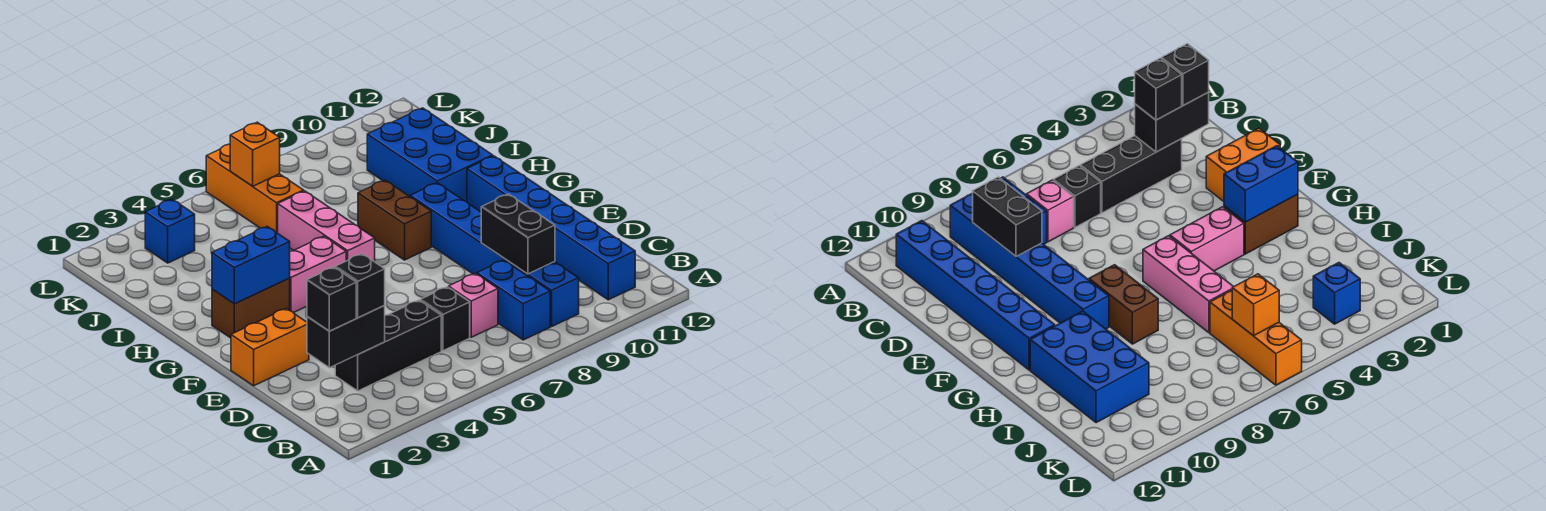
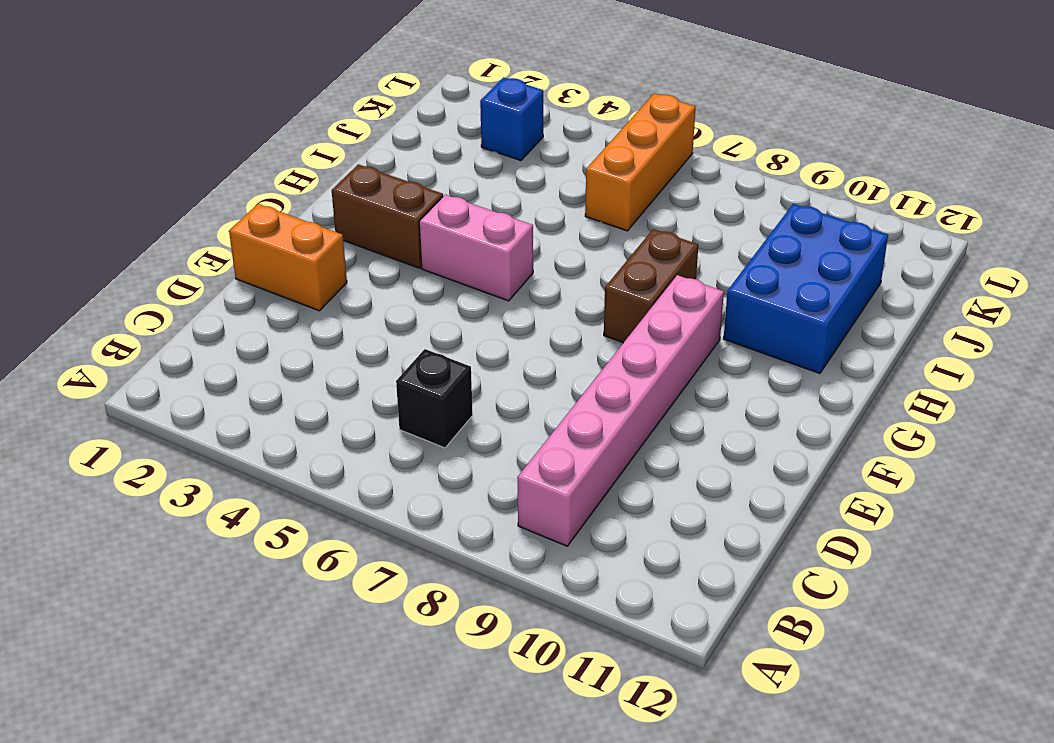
pink 1x6 brick [517,275,724,546] -> blue 1x6 brick [410,183,579,326]
none -> blue 1x2 brick [477,260,550,340]
none -> blue 1x6 brick [467,156,635,300]
none -> black 1x3 brick [335,300,441,391]

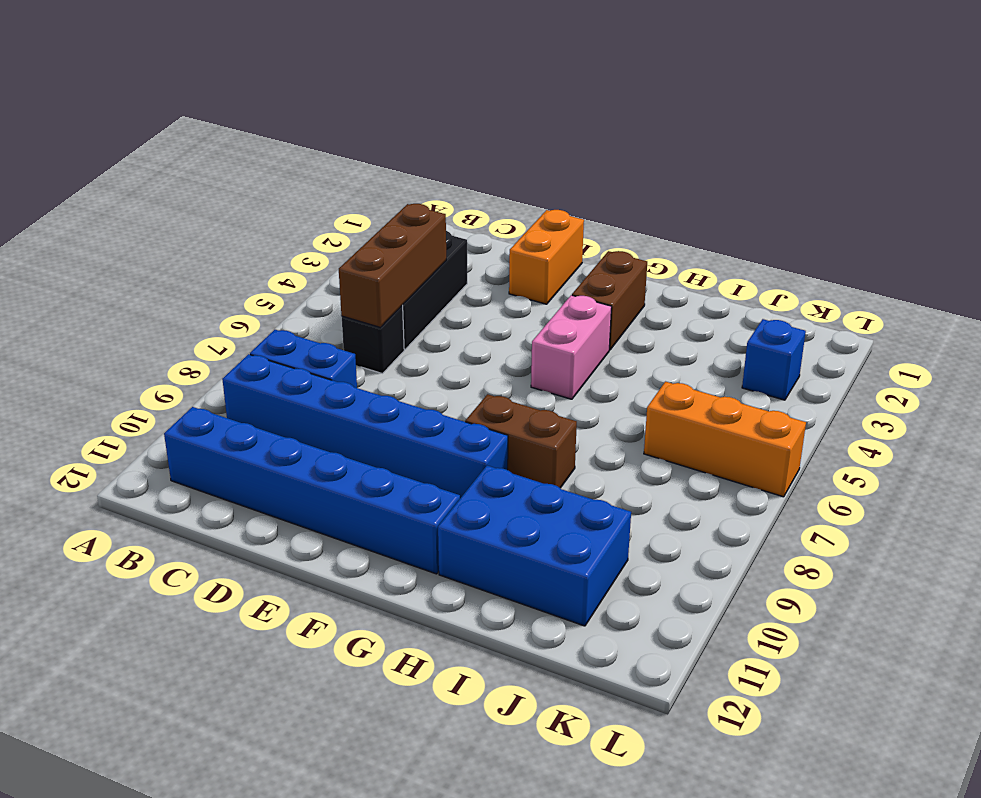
brown 1x3 brick [339,204,446,327] -> none
none -> pink 1x1 brick [449,274,498,337]
none -> pink 1x3 brick [278,191,375,262]
none -> black 1x2 brick [307,306,385,368]

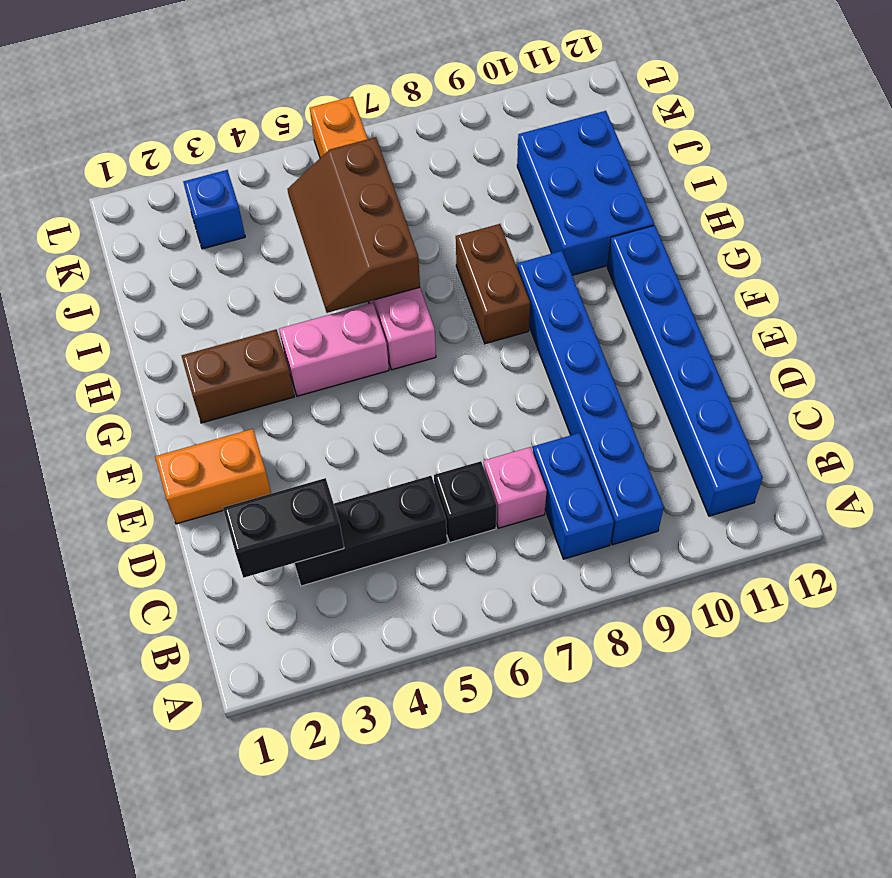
brown 2x3 slope [288,137,420,313] -> none
none -> black 1x2 brick [481,194,555,274]
none -> blue 1x2 brick [212,227,290,304]
none -> orange 1x1 brick [230,122,280,186]

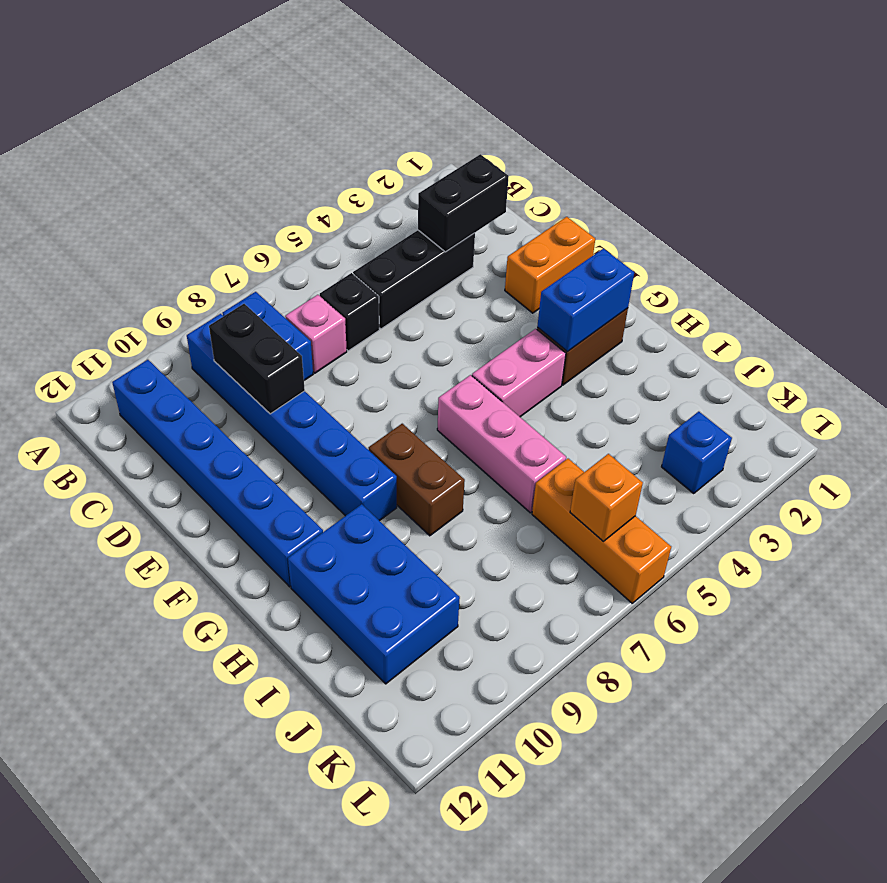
none -> black 1x1 brick [307,267,356,331]
none -> black 1x1 brick [335,254,385,318]

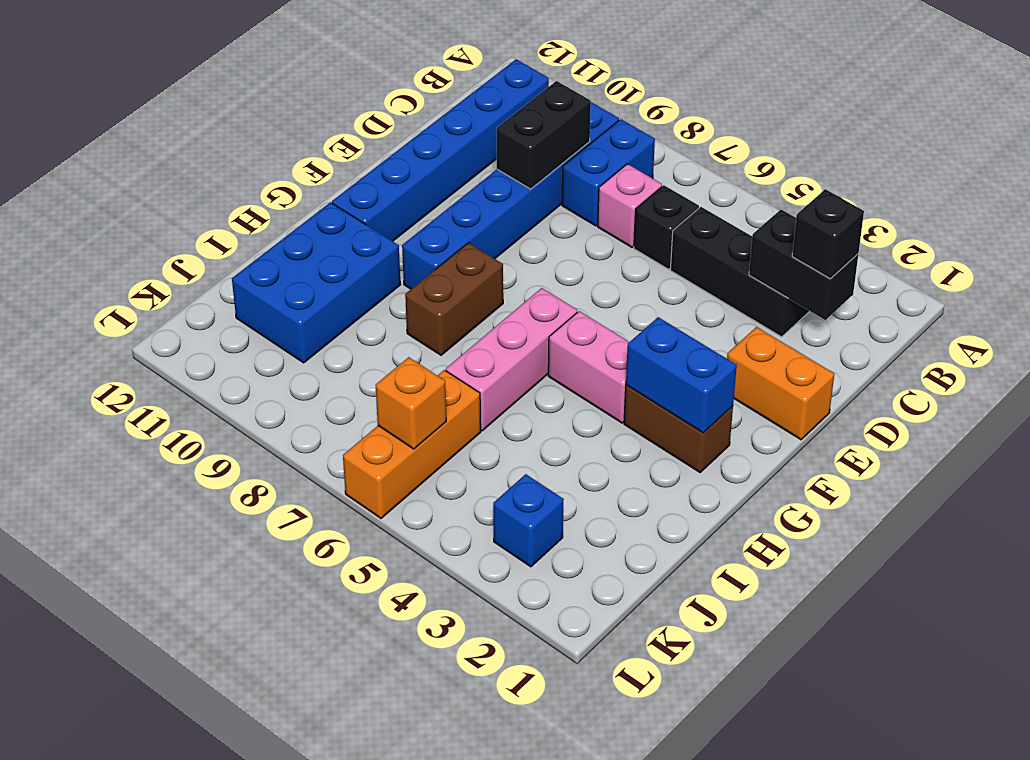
none -> black 1x1 brick [335,254,385,318]

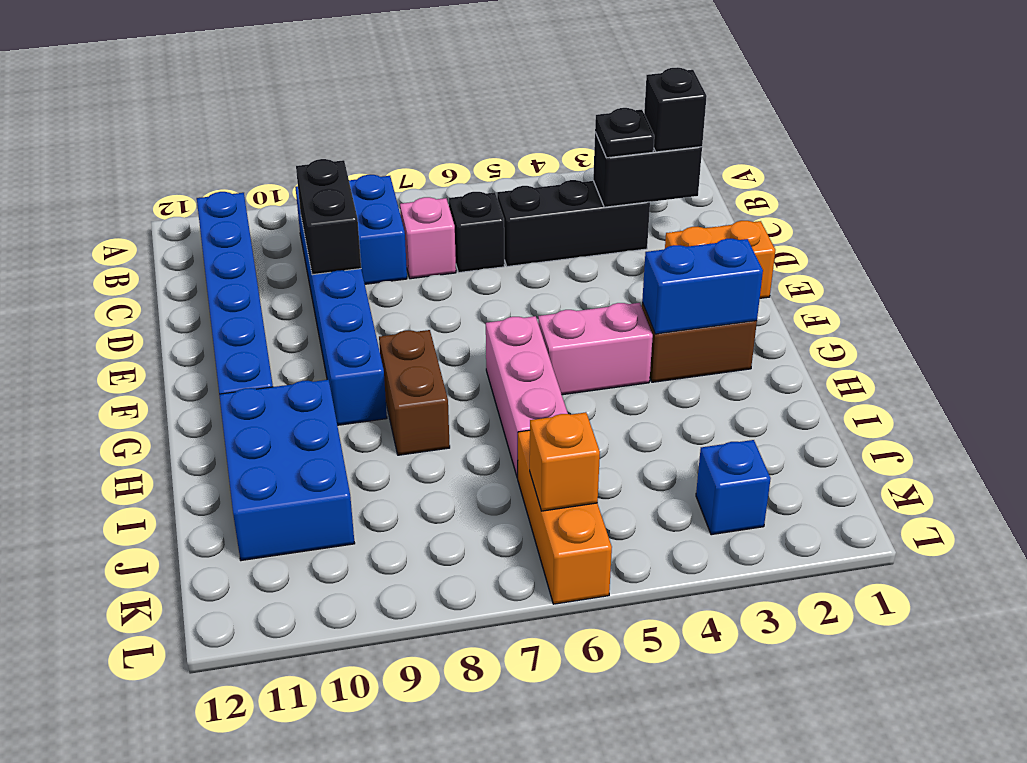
black 1x1 plate [595,108,654,158] -> black 1x1 brick [335,254,385,318]

